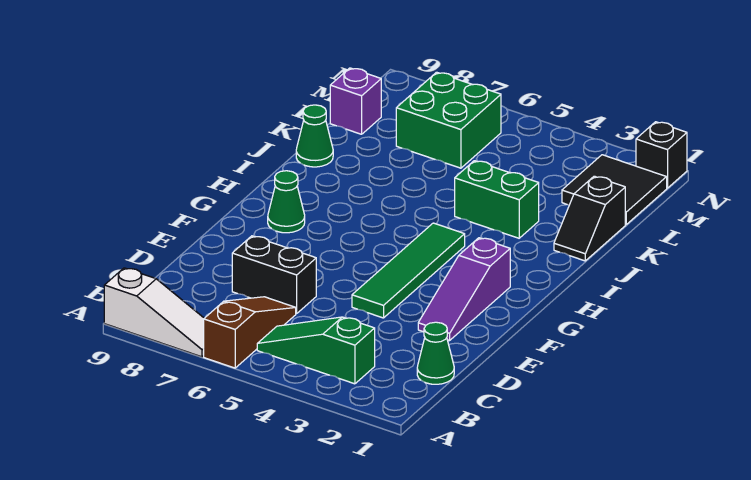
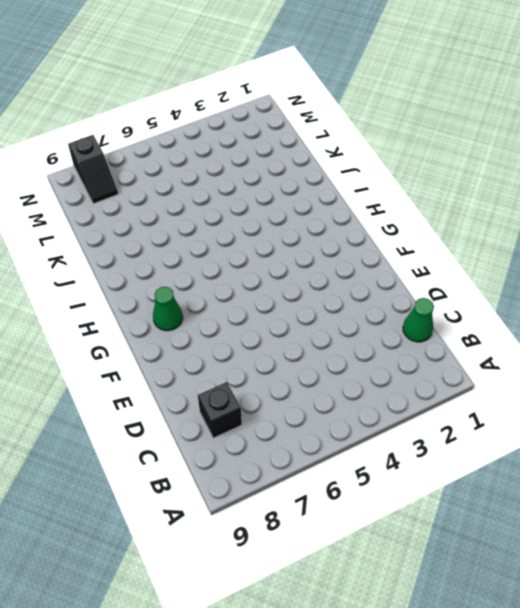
black 1x1 brick [198,382,242,438] -> black 1x1 brick moved to [636,122,687,188]
black 1x2 slope [68,135,118,204] -> black 1x2 slope moved to [554,176,625,261]
none -> brown 1x3 slope [204,297,296,368]
none -> white 1x3 slope [104,268,204,357]
none -> green 1x3 slope [257,317,375,384]

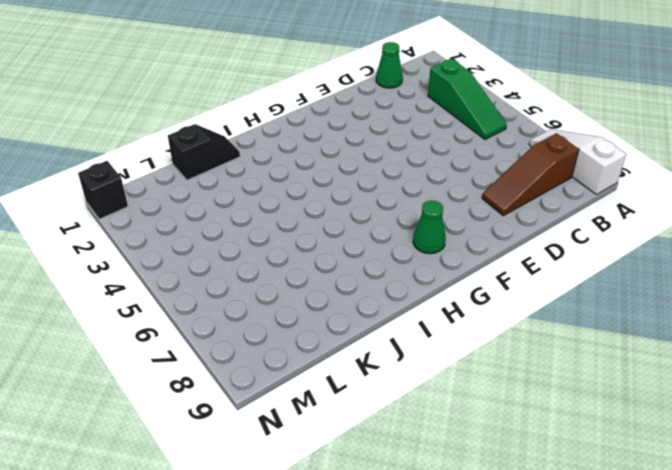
brown 1x3 slope [482,133,579,216] -> brown 1x3 slope moved to [204,297,296,368]
none -> black 1x2 brick [232,236,316,314]
none -> purple 1x3 slope [418,238,510,341]
none -> green 1x4 tile [352,223,465,318]

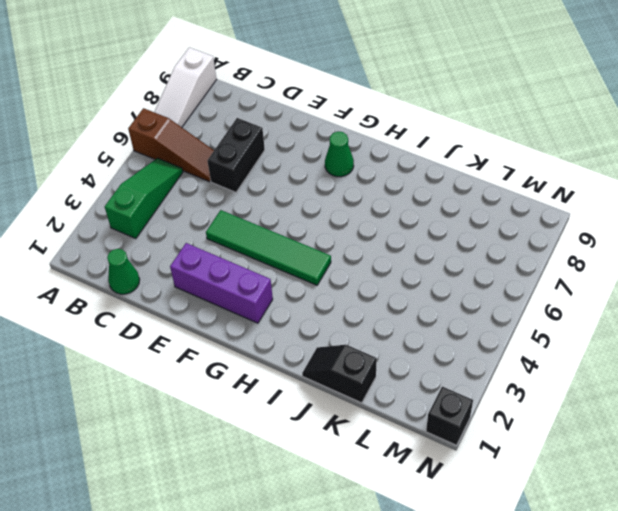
purple 1x3 brick [170,243,273,323] -> purple 1x3 slope [418,238,510,341]
none -> green 1x2 brick [455,161,539,238]
none -> green 1x1 cone [296,105,333,167]
none -> black 2x2 tile [562,155,667,224]

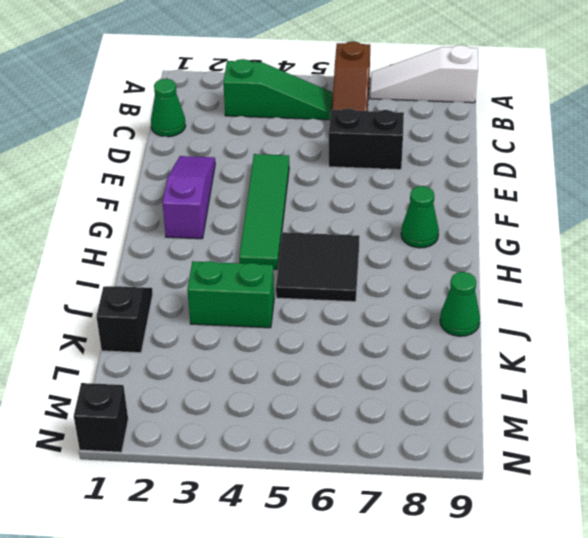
black 2x2 tile [276,232,360,302] -> black 2x2 tile moved to [562,155,667,224]
none -> green 2x2 brick [396,72,501,168]
none -> purple 1x1 brick [330,68,381,134]

